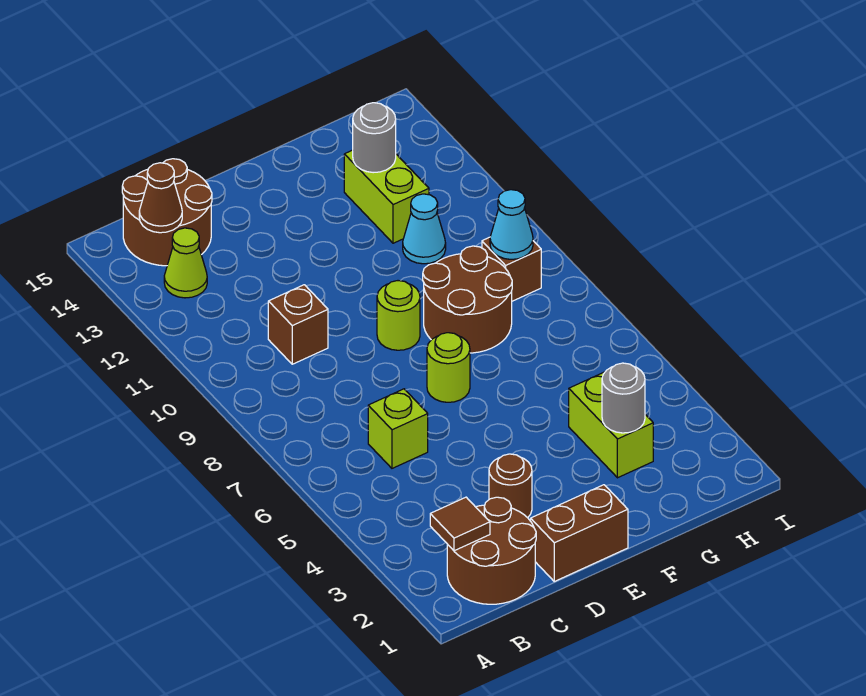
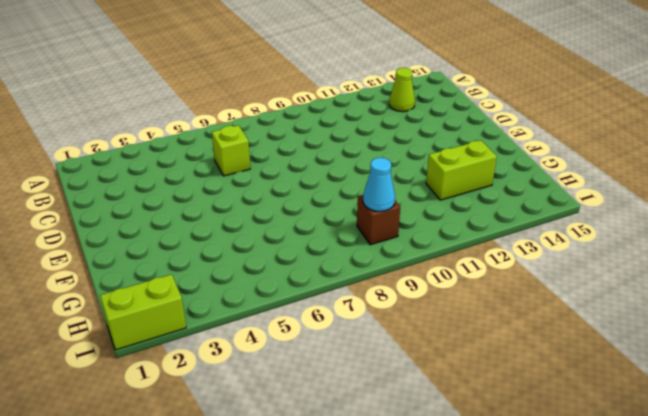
lime 1x2 brick [100,274,186,350] -> lime 1x2 brick moved to [569,372,653,478]
none -> brown 2x2 round brick [447,497,536,604]
none -> brown 2x2 round brick [122,159,212,266]
none -> brown 1x1 brick [268,285,328,364]

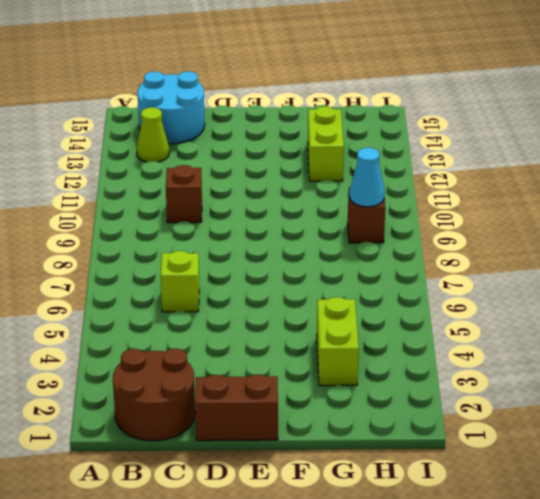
cyan 2x2 round brick [137,71,205,144] -> brown 2x2 round brick [122,159,212,266]
none -> brown 1x1 round brick [489,454,532,518]
none -> lime 1x1 round brick [427,333,470,402]
none -> lime 1x1 round brick [377,281,420,350]

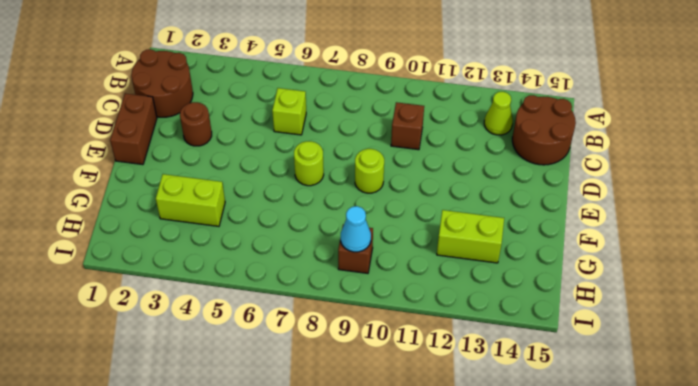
none -> brown 2x2 round brick [423,246,512,353]
none -> cyan 1x1 cone [403,194,446,264]
none -> brown 1x1 tile [430,497,490,551]

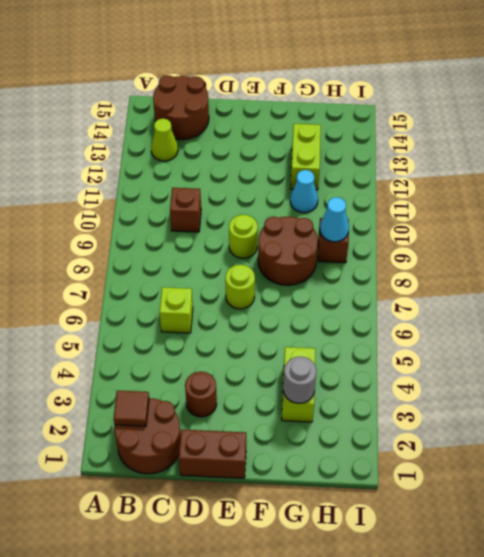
none -> brown 1x1 cone [139,163,182,233]
none -> grey 1x1 round brick [353,103,396,173]

